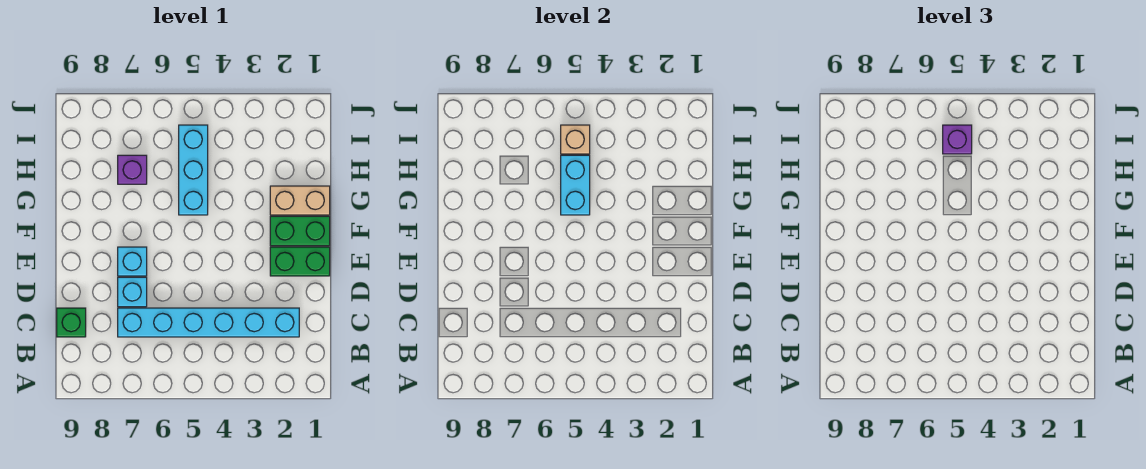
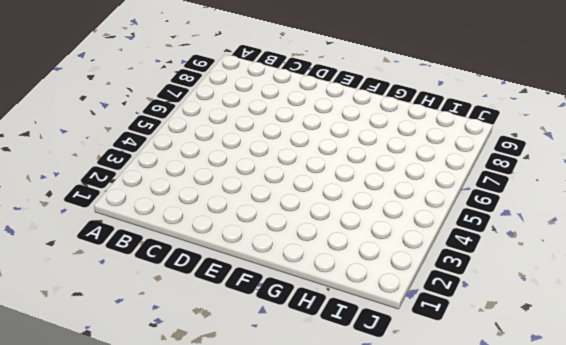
none -> cyan 1x6 brick [118,308,299,337]
none -> green 1x1 brick [57,308,86,337]
none -> cyan 1x1 brick [118,277,147,307]

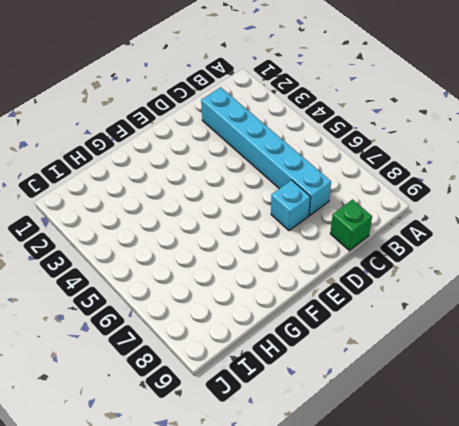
none -> green 1x2 brick [270,247,330,276]
none -> cyan 1x1 brick [118,247,147,276]
none -> green 1x2 brick [270,216,330,246]

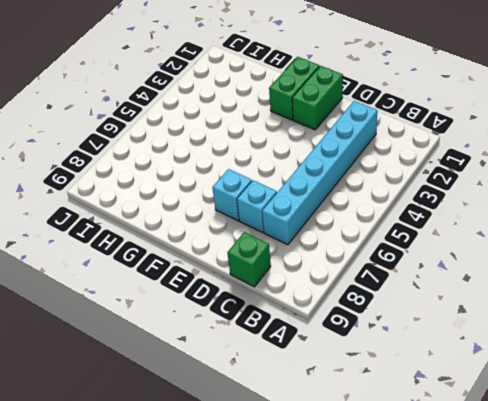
none -> tan 1x2 brick [270,186,330,215]
none -> cyan 1x3 brick [179,125,208,215]
none -> purple 1x1 brick [118,155,147,184]

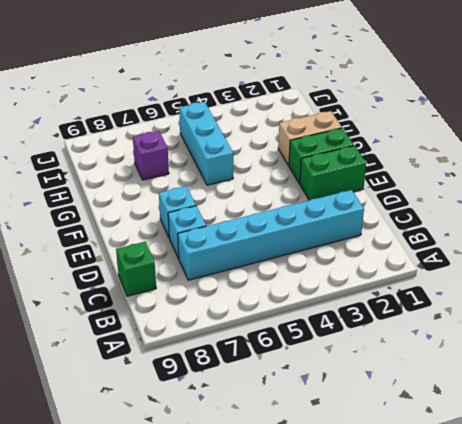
none -> cyan 1x2 brick [561,155,590,215]
none -> tan 1x1 brick [561,125,590,154]
none -> purple 1x1 brick [943,125,972,154]

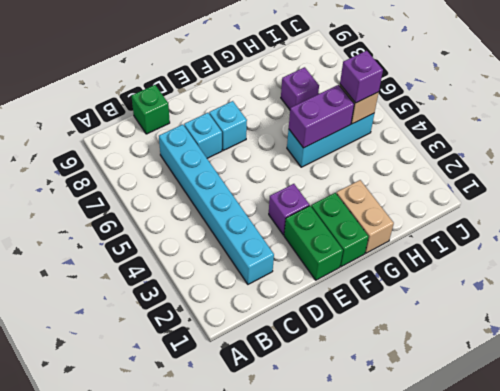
purple 1x1 brick [269,184,309,235] -> none
purple 1x2 brick [289,85,354,148] -> cyan 1x2 brick [561,155,590,215]

